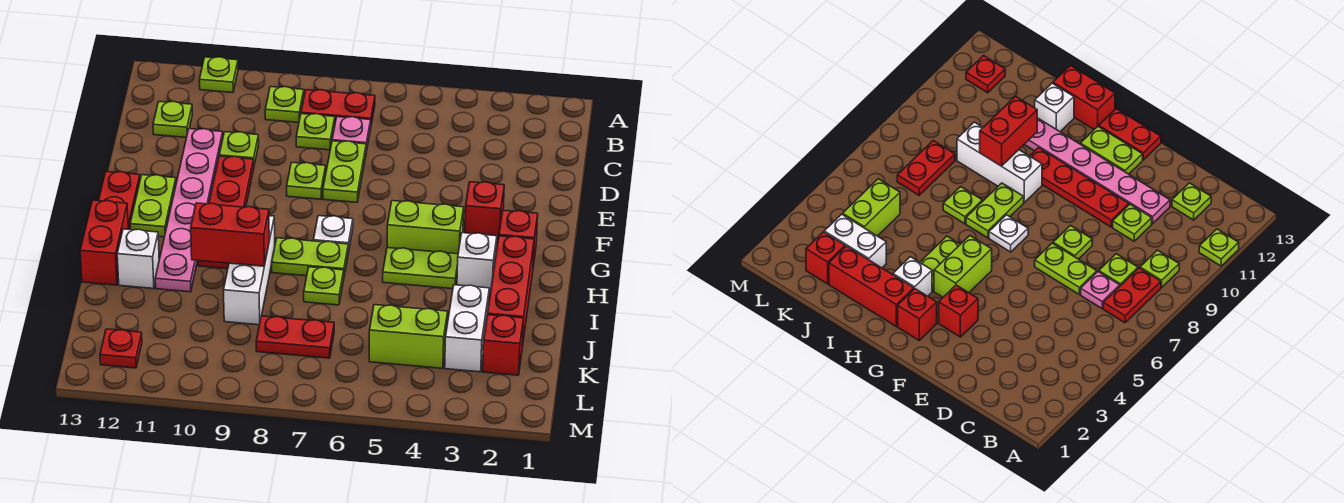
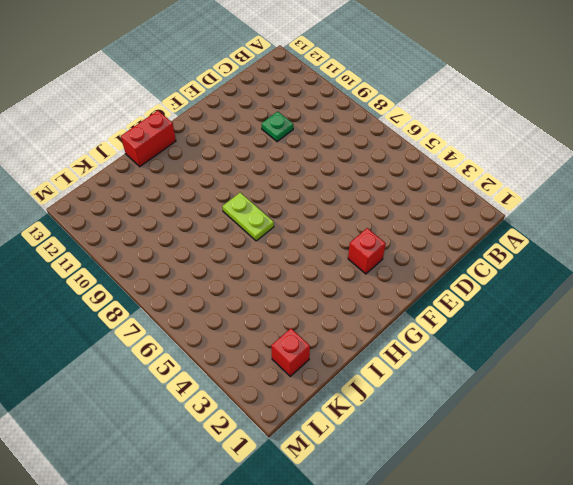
green 1x1 plate [262,111,293,142] -> lime 1x1 plate [219,132,259,165]
none -> lime 1x1 plate [199,57,238,92]
none -> red 1x2 plate [301,90,375,124]
none -> lime 1x1 plate [265,87,304,123]
none -> pink 1x1 plate [332,117,371,152]

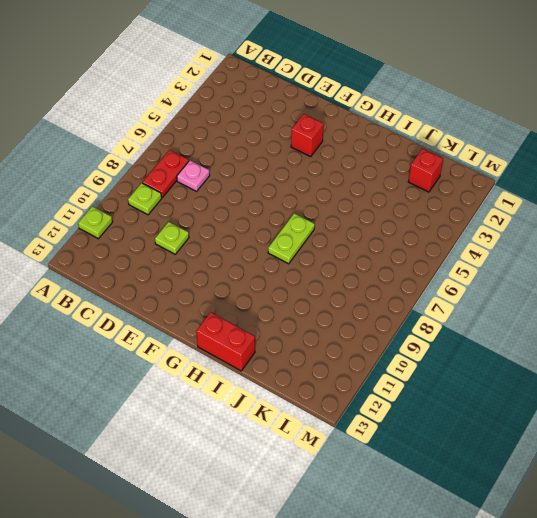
none -> lime 1x1 plate [296,114,335,150]
none -> lime 1x1 plate [153,101,192,137]
none -> lime 1x2 plate [323,141,366,202]
none -> pink 1x6 plate [155,129,223,292]

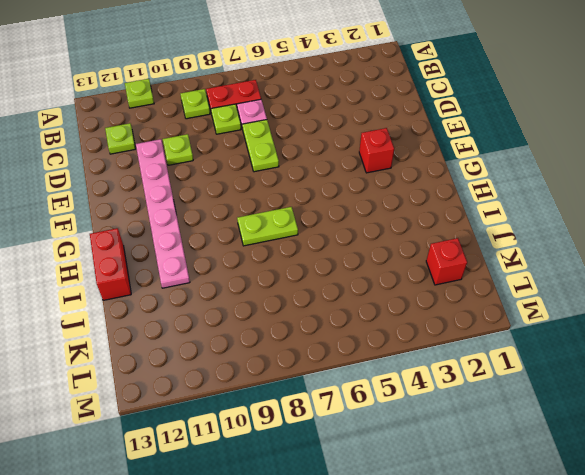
none -> lime 1x1 plate [287,162,326,199]
none -> red 1x4 plate [198,156,254,269]
none -> lime 1x2 plate [130,175,176,237]
none -> red 1x2 plate [98,172,140,230]

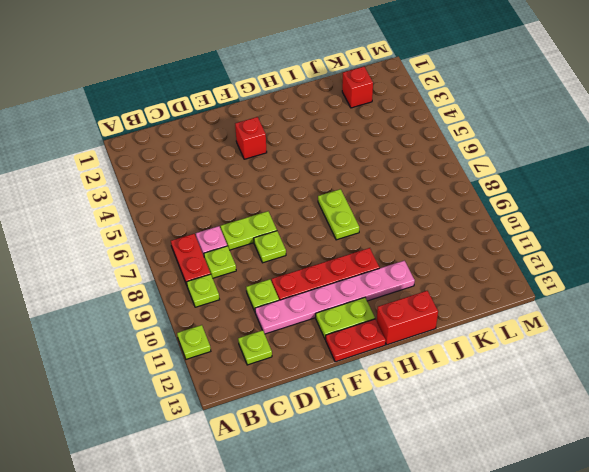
none -> red 1x1 brick [499,210,538,266]
none -> lime 1x2 brick [387,201,464,254]
none -> white 1x1 plate [313,216,353,253]
none -> red 1x3 brick [488,236,534,347]

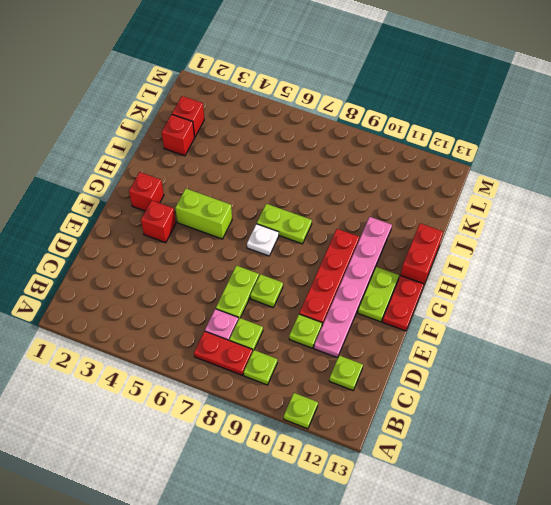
red 1x1 brick [162,114,195,156] -> red 1x3 brick [488,236,534,347]
none -> white 1x1 brick [457,233,497,292]
none -> lime 1x2 plate [383,248,458,289]
none -> white 1x3 brick [224,216,275,325]
none -> lime 1x1 plate [304,267,344,305]

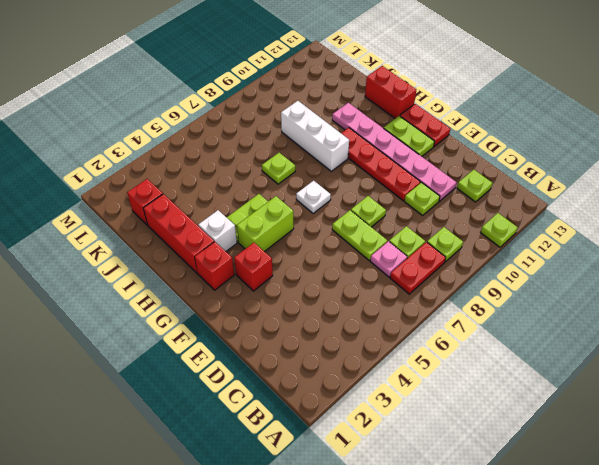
none -> lime 1x2 plate [272,238,348,276]
none -> white 1x1 brick [117,229,159,289]
none -> white 1x2 brick [445,285,489,372]
none -> lime 1x2 brick [369,305,448,368]

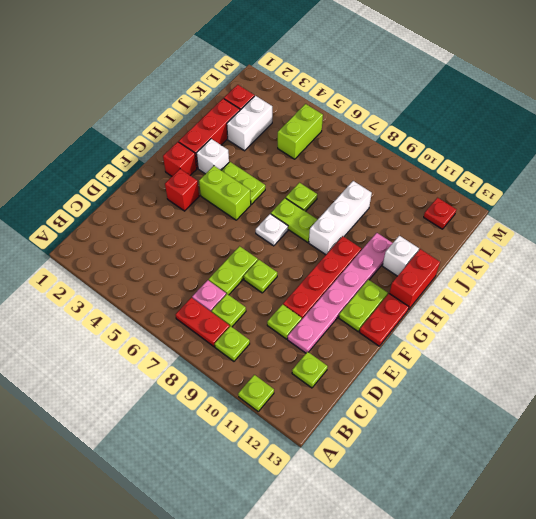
lime 1x2 brick [278,104,323,159] -> lime 1x2 brick turned to [369,305,448,368]
none -> red 1x2 plate [256,316,334,358]
none -> red 1x2 brick [191,203,269,266]

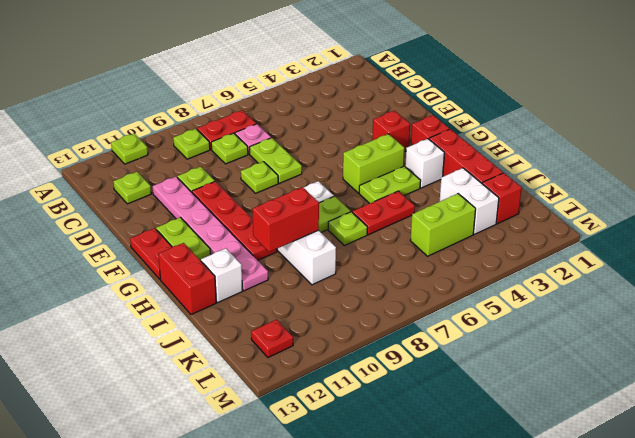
red 1x2 plate [352,191,415,235] -> red 1x2 plate moved to [256,316,334,358]

